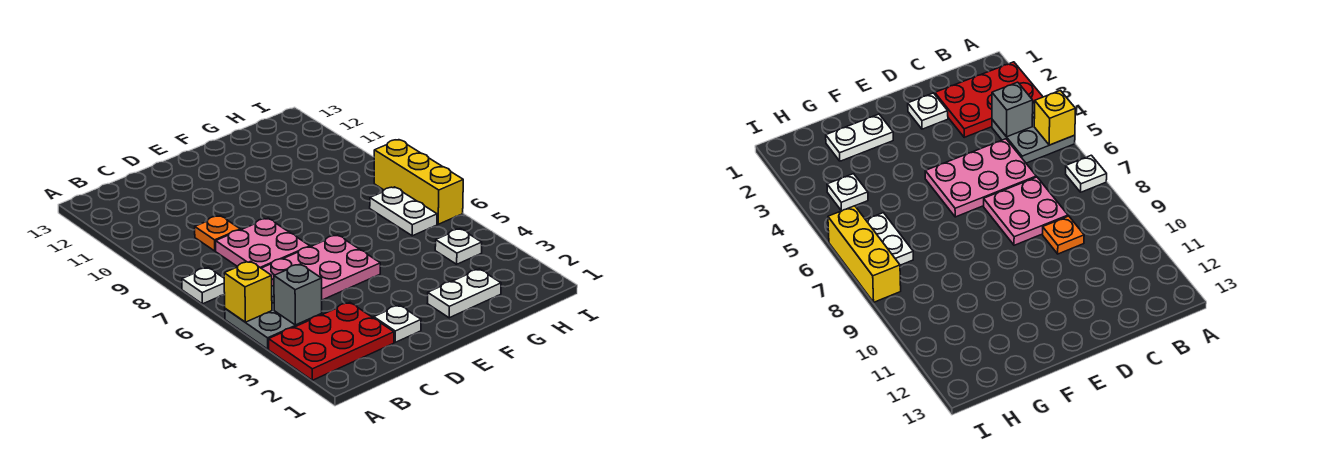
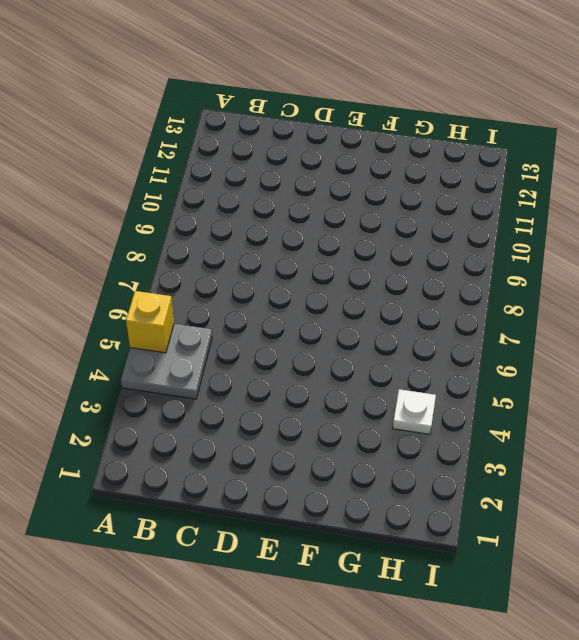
none -> red 2x3 plate [269,302,394,380]
none -> white 1x1 plate [182,268,225,304]
none -> pink 2x3 plate [261,235,380,300]

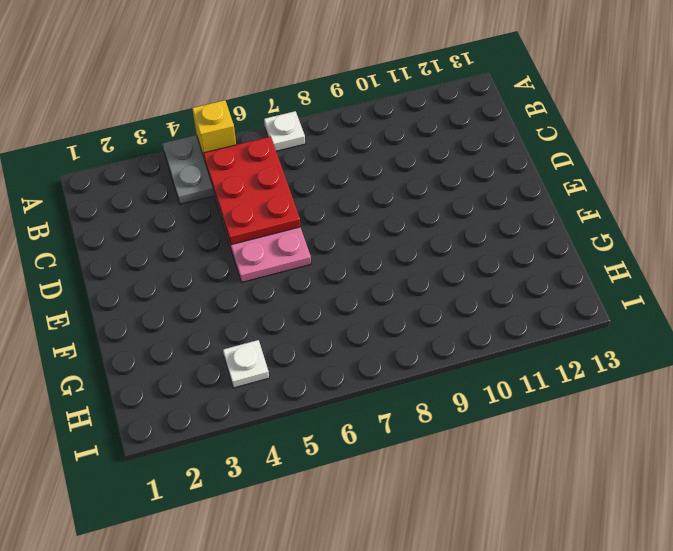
red 2x3 plate [204,136,300,245] -> red 2x3 plate moved to [269,302,394,380]
none -> pink 2x2 plate [216,218,310,268]
none -> orange 1x1 plate [195,216,240,251]
none -> white 1x1 plate [374,305,421,342]

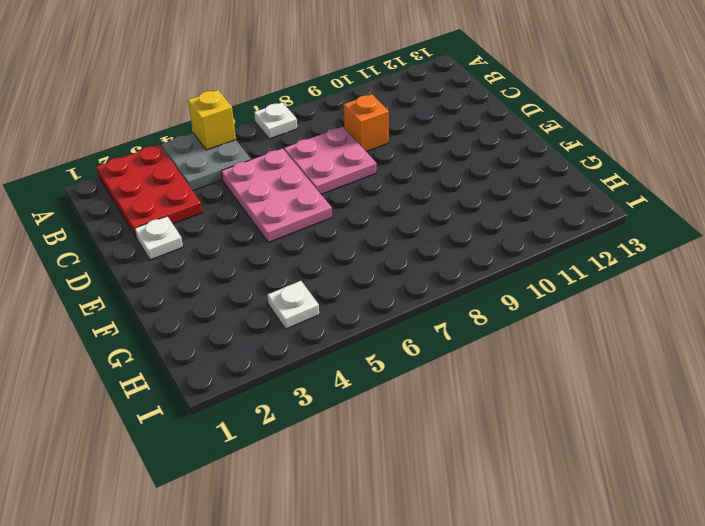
orange 1x1 brick [344,94,389,152] -> orange 1x1 plate [195,216,240,251]
none -> white 1x2 plate [427,269,501,318]
none -> white 1x2 plate [370,187,437,236]
none -> yellow 1x3 brick [374,140,463,224]

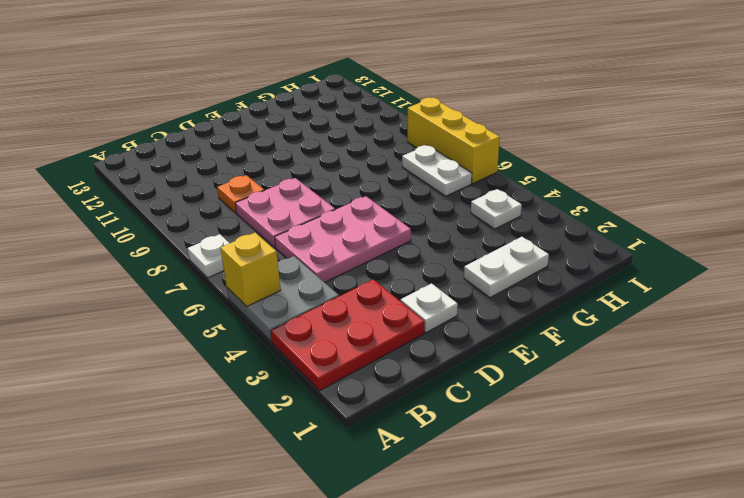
none -> grey 1x1 brick [274,264,322,325]

